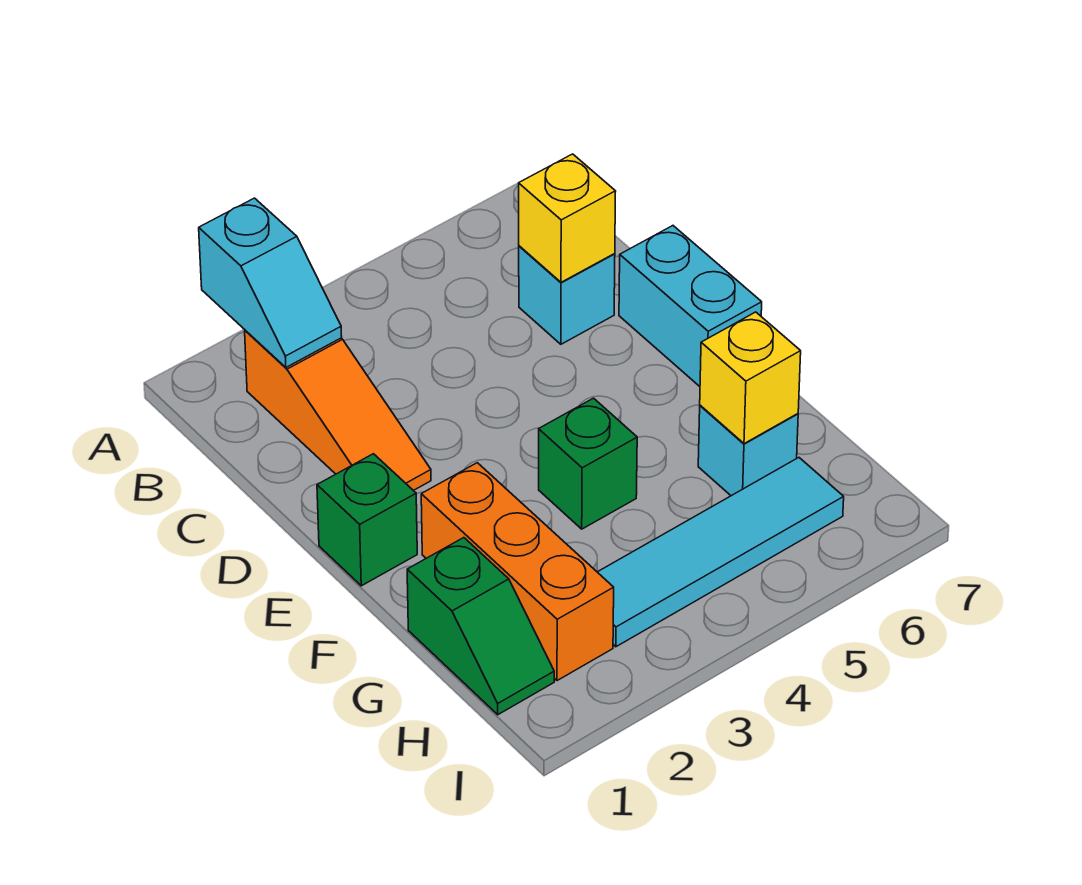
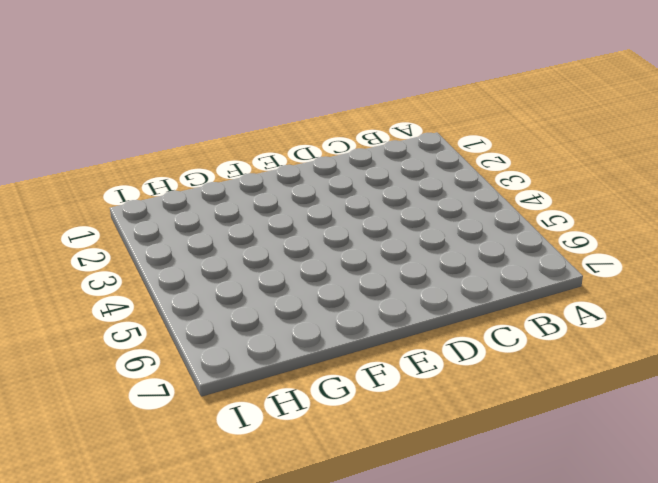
none -> orange 1x3 slope [245,330,431,491]
none -> cyan 1x1 brick [519,246,615,344]
none -> cyan 1x2 brick [619,226,762,386]

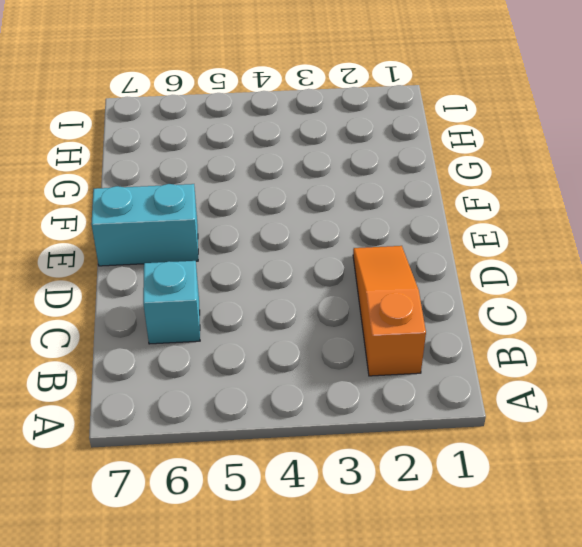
cyan 1x2 brick [91,184,198,266] -> cyan 1x2 brick turned to [619,226,762,386]
none -> green 1x1 brick [317,454,417,586]
none -> orange 1x3 brick [421,463,614,681]
none -> green 1x1 brick [539,398,637,529]

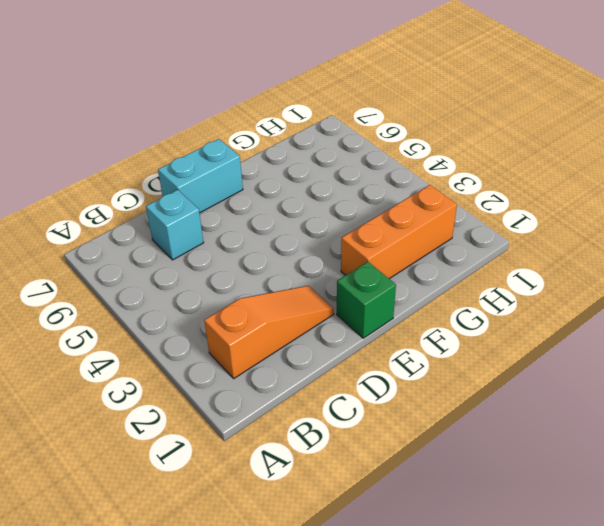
none -> green 1x1 brick [539,398,637,529]
none -> green 1x2 slope [407,538,554,715]
none -> cyan 1x1 brick [698,405,798,496]

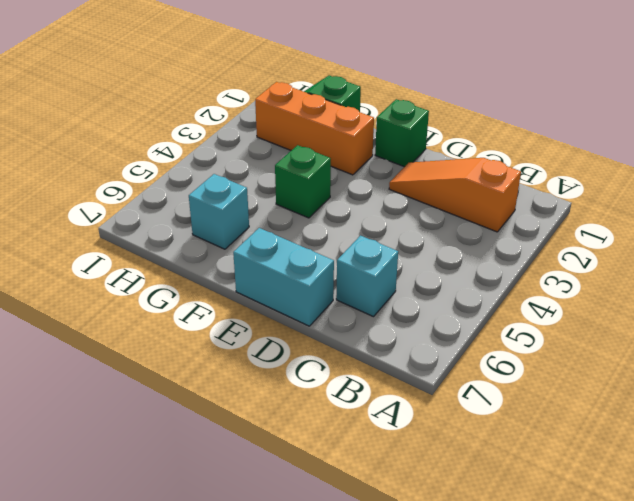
none -> cyan 1x4 tile [598,458,844,647]
none -> cyan 1x2 slope [199,198,342,367]
none -> yellow 1x1 brick [519,154,616,282]

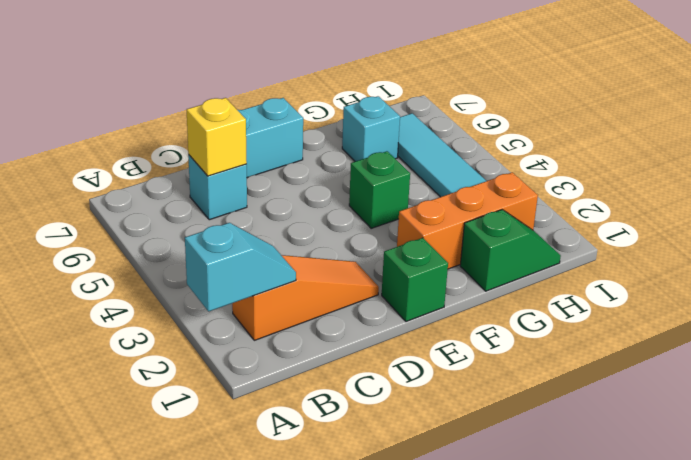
none -> yellow 1x1 brick [700,312,801,444]

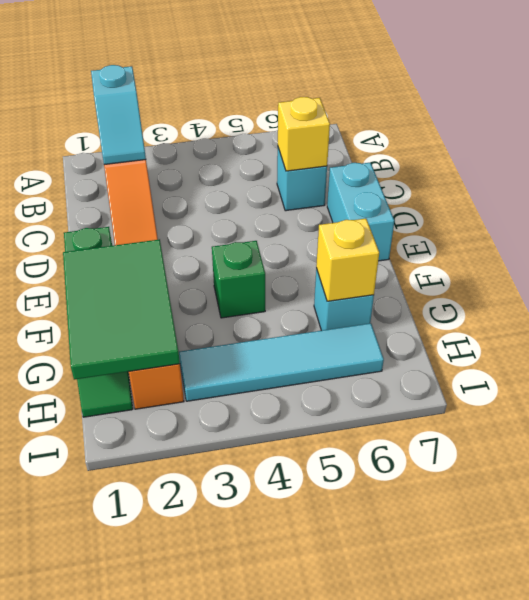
green 2x3 tile [63,239,180,380] -> none

